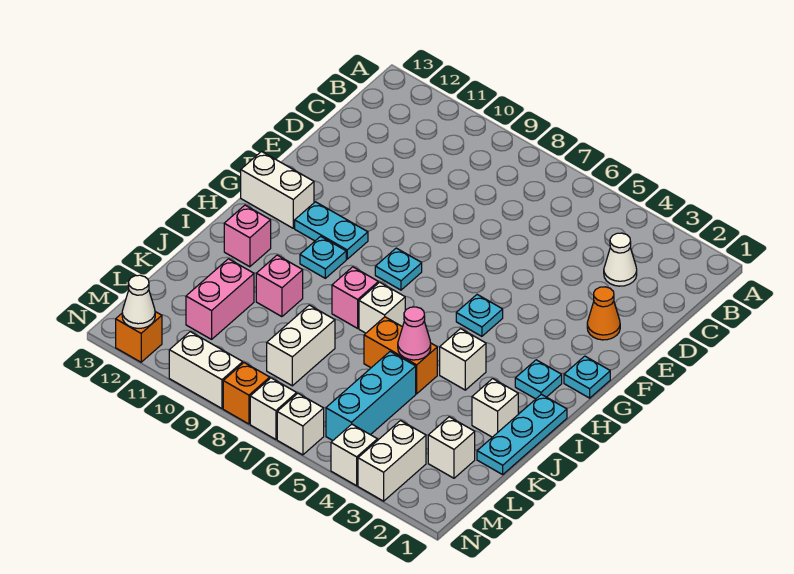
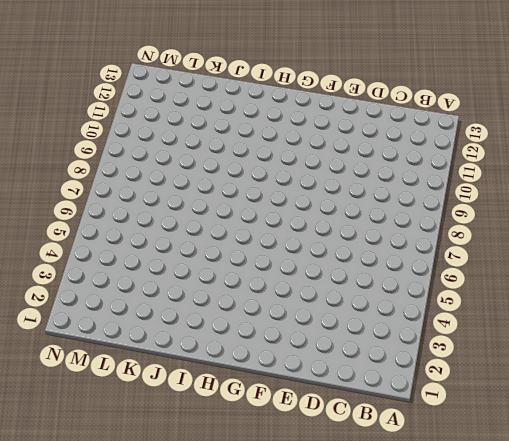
none -> white 1x1 cone [604,233,637,286]
none -> orange 1x1 cone [587,287,620,340]
none -> cyan 1x1 plate [564,356,610,398]
none -> cyan 1x1 plate [456,295,503,336]

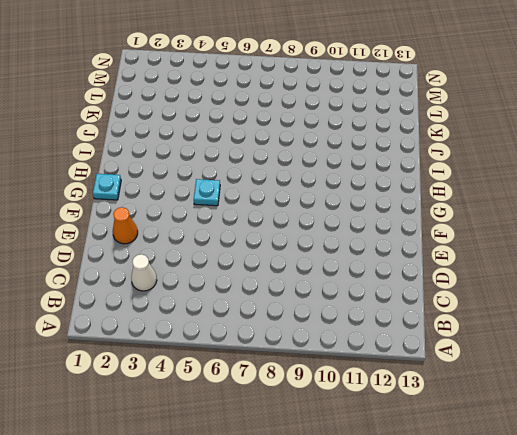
none -> cyan 1x1 plate [375,248,422,290]
none -> cyan 1x2 plate [295,202,368,259]
none -> white 1x2 brick [241,152,314,228]
none -> cyan 1x1 plate [515,360,562,399]

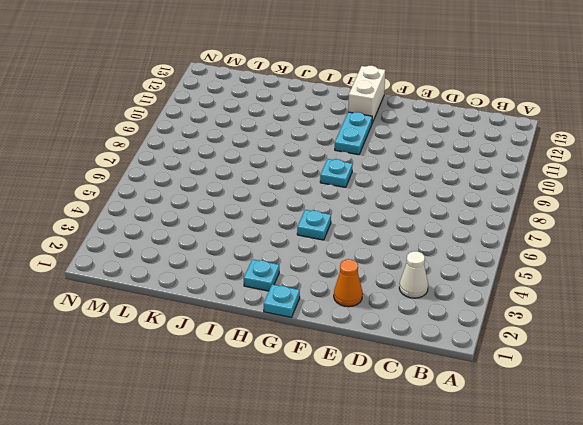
none -> cyan 1x1 plate [300,236,346,278]
none -> cyan 1x3 plate [477,394,567,475]
none -> white 1x1 brick [440,329,486,390]
none -> white 1x1 brick [359,282,405,333]

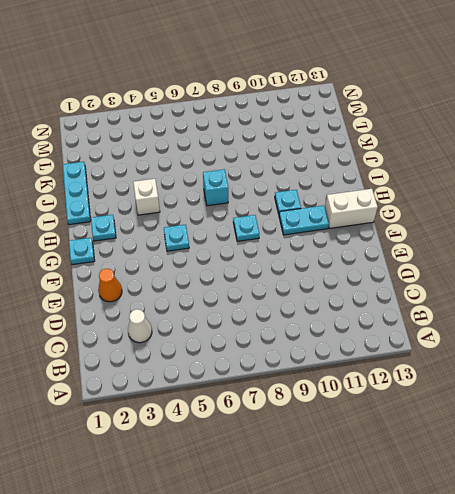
cyan 1x1 brick [203,169,228,206] -> white 1x1 brick [359,282,405,333]
none -> pink 1x1 brick [332,267,378,328]
none -> pink 1x1 brick [224,205,271,267]
none -> white 1x1 brick [472,379,518,437]
none -> orange 1x2 brick [364,317,437,394]

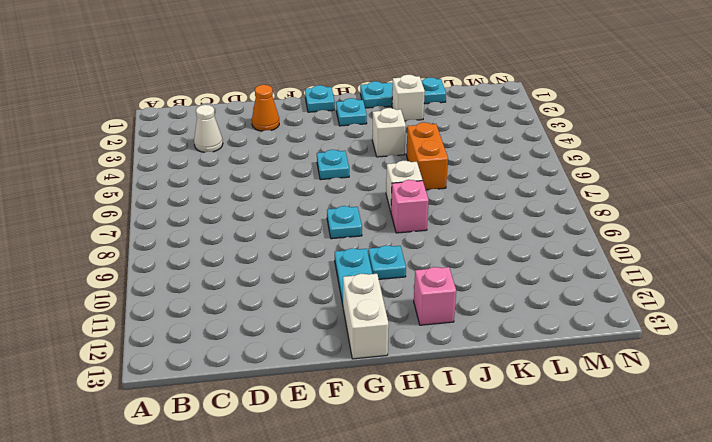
none -> pink 1x1 brick [256,255,303,317]
none -> cyan 1x3 brick [326,352,416,440]
none -> white 1x2 brick [267,305,335,386]
none -> pink 1x2 brick [186,259,254,339]

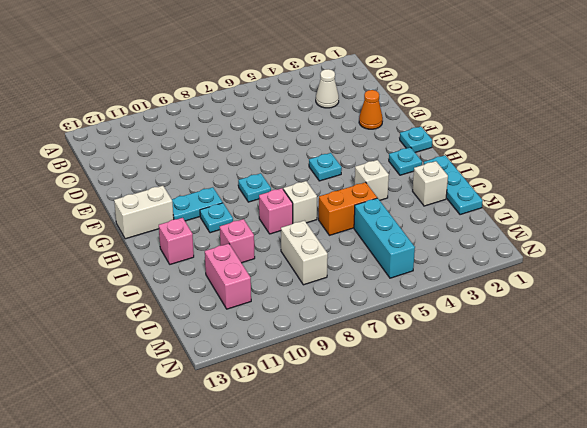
none -> white 1x1 brick [428,417,475,478]
none -> white 1x2 brick [358,421,426,501]
none -> white 1x1 brick [331,424,377,486]
none -> white 1x1 brick [277,394,324,455]

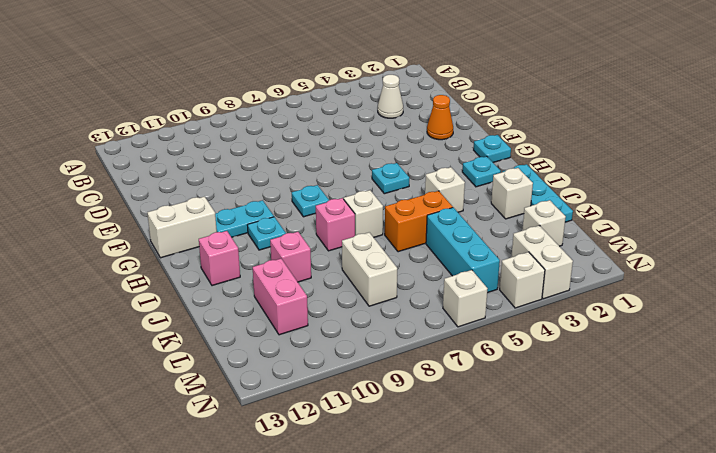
none -> white 1x1 brick [250,378,297,439]
none -> orange 1x1 brick [223,363,270,424]
none -> white 1x2 brick [169,332,243,408]
none -> orange 1x1 brick [116,312,162,362]

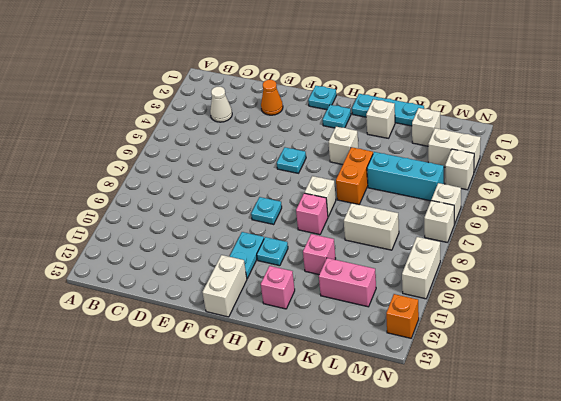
none -> orange 1x1 brick [223,363,270,424]
none -> pink 1x1 cone [398,307,431,360]
none -> white 1x1 cone [122,275,155,328]

